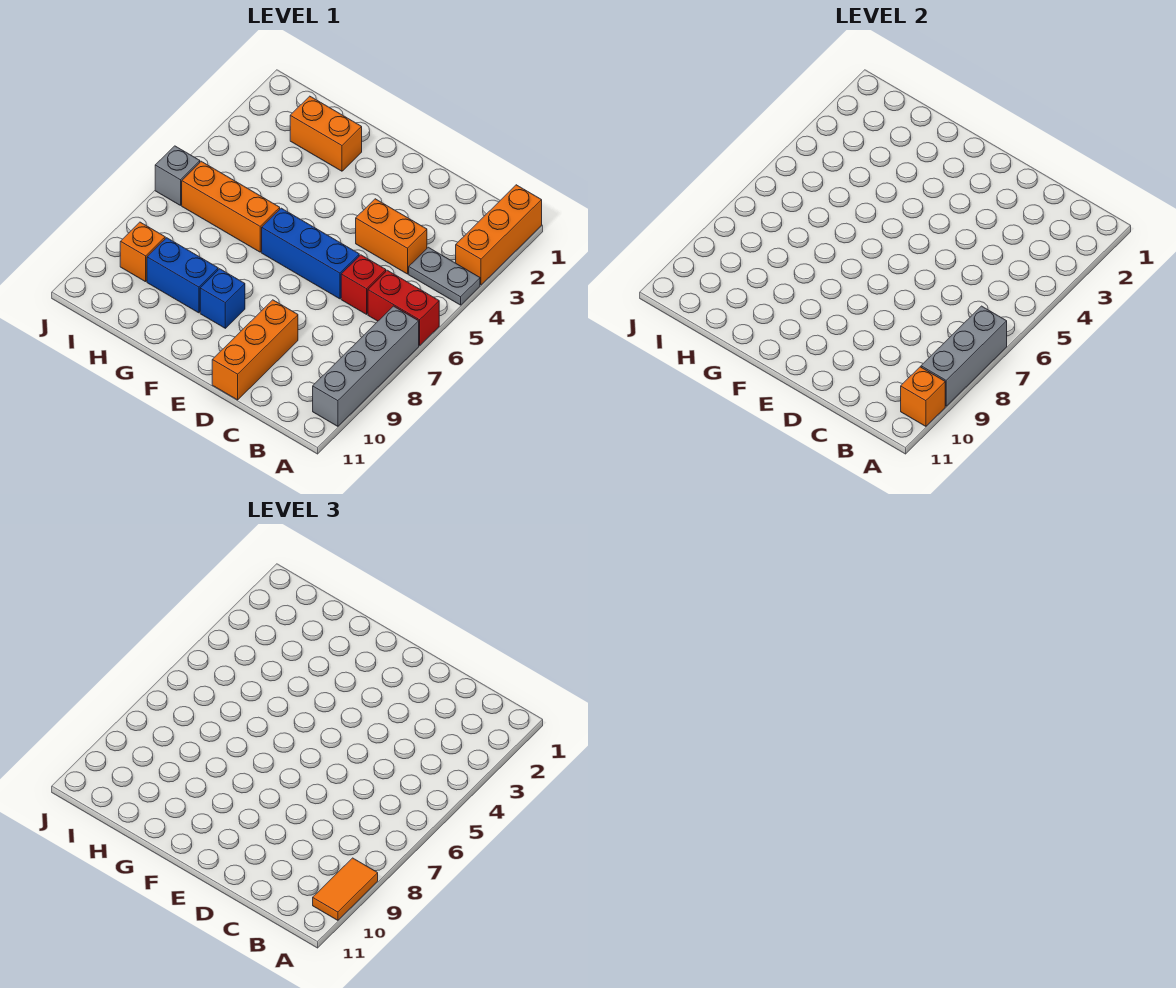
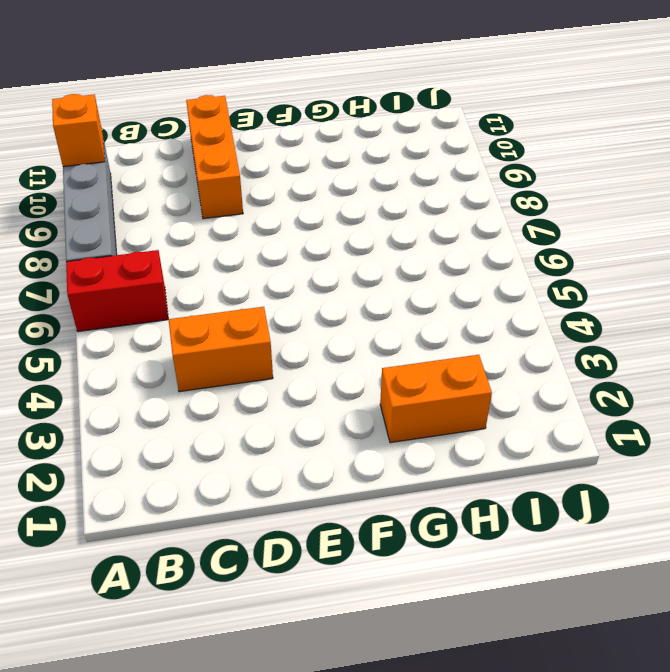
none -> orange 1x3 brick [456,185,542,285]
none -> grey 1x2 plate [409,247,480,305]
none -> red 1x1 brick [341,255,386,314]

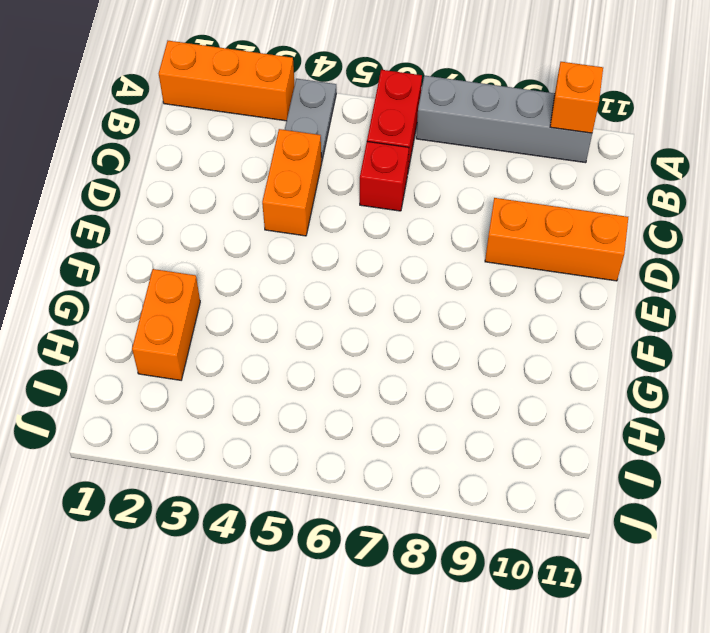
none -> blue 1x3 brick [262,208,359,299]
none -> blue 1x1 brick [200,269,245,328]
none -> orange 1x3 brick [182,161,280,252]

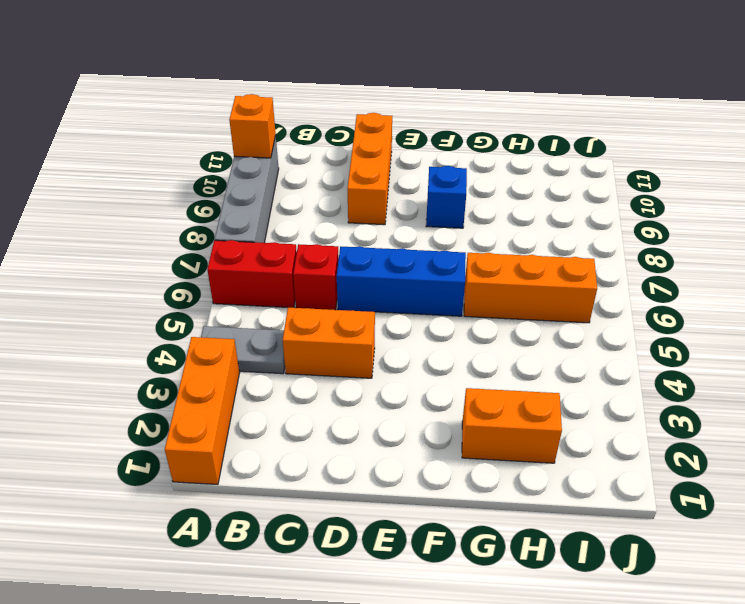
none -> blue 1x2 brick [147,238,218,313]
none -> orange 1x1 brick [120,222,165,282]
none -> grey 1x1 brick [155,146,200,205]

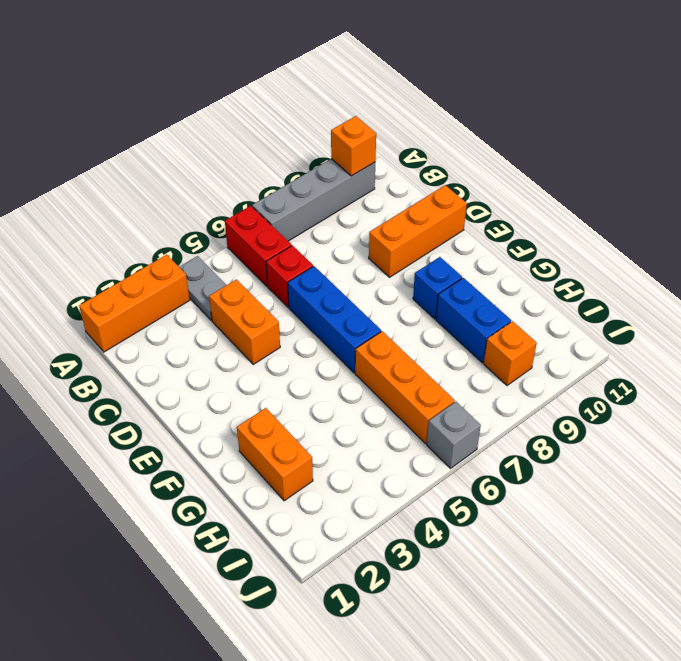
none -> grey 1x3 brick [921,306,1007,406]
none -> orange 1x2 tile [313,858,378,920]

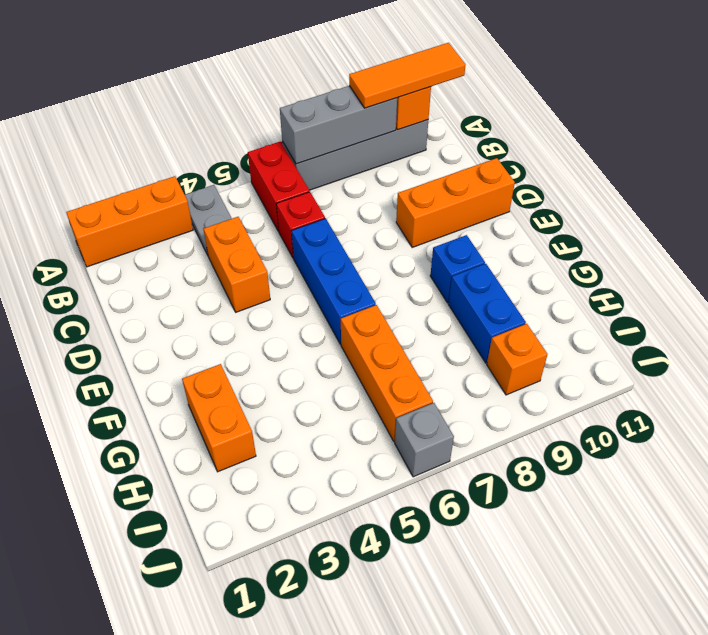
orange 1x3 tile [349,43,466,108] -> orange 1x2 tile [313,858,378,920]

